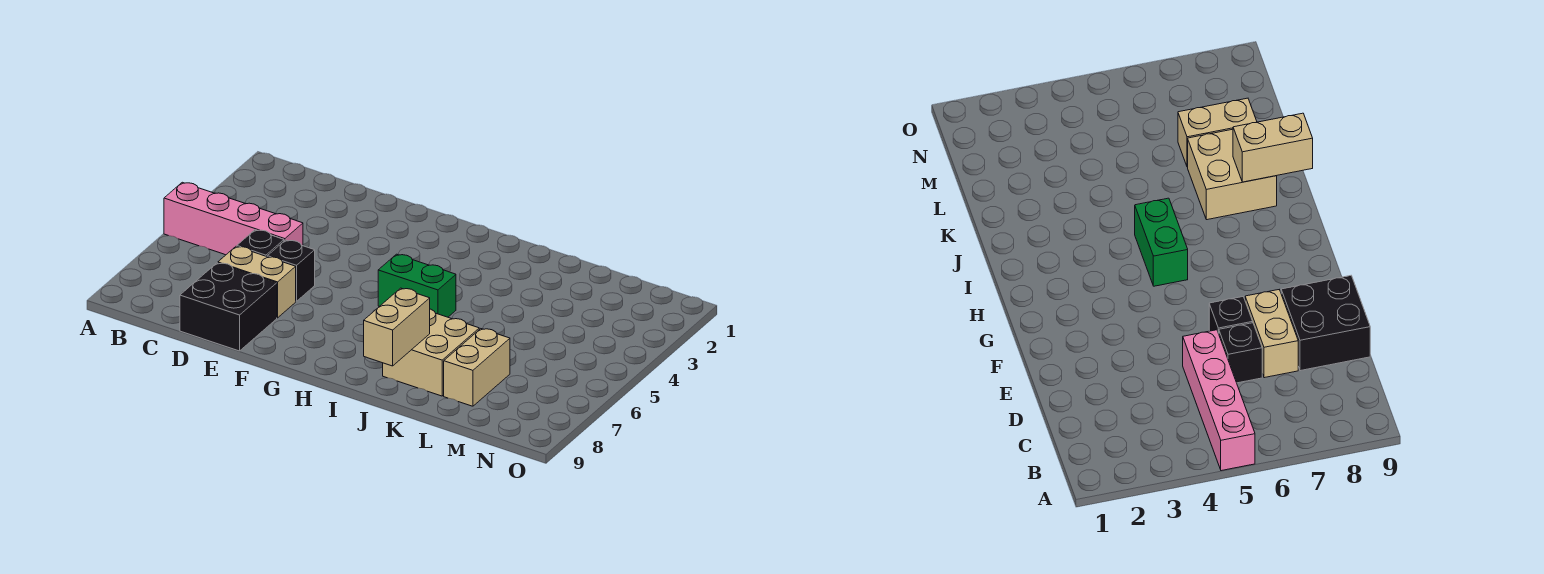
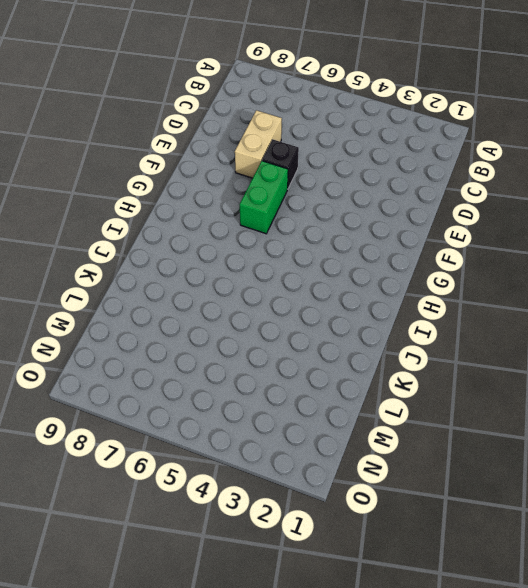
green 1x2 brick [240,161,288,234] -> green 1x2 brick moved to [378,254,456,317]
none -> pink 1x4 brick [164,182,303,255]
none -> black 1x1 brick [237,230,284,257]

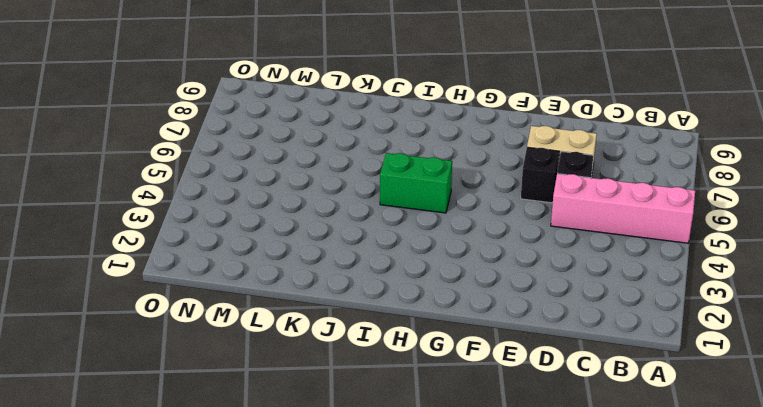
none -> black 2x2 brick [180,263,277,351]
none -> tan 2x2 brick [383,309,479,396]

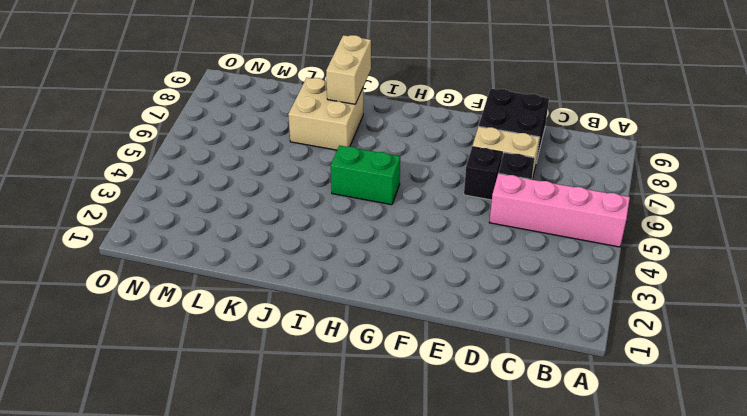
none -> tan 1x2 brick [444,329,510,406]

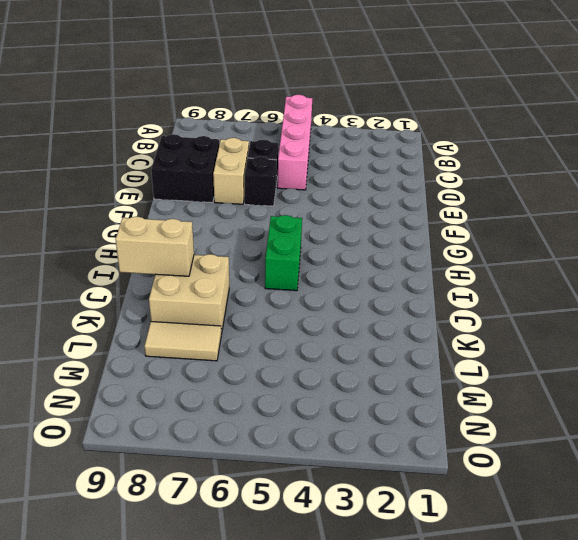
tan 1x2 tile [145,322,221,361] -> tan 1x2 brick [444,329,510,406]

